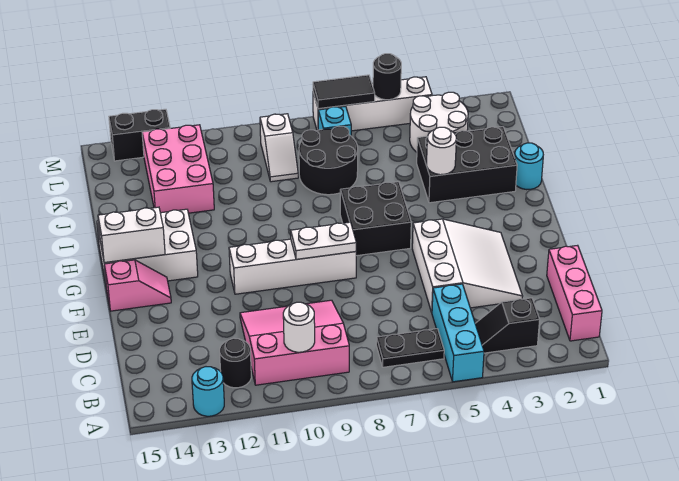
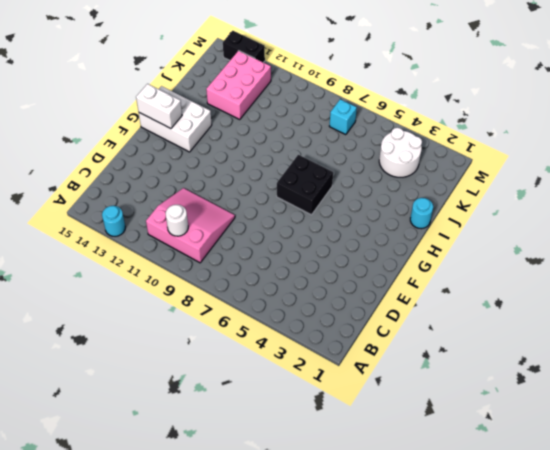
none -> cyan 1x3 brick [432,284,484,382]
none -> pink 1x3 brick [547,245,602,341]
none -> black 1x2 slope [475,298,540,353]

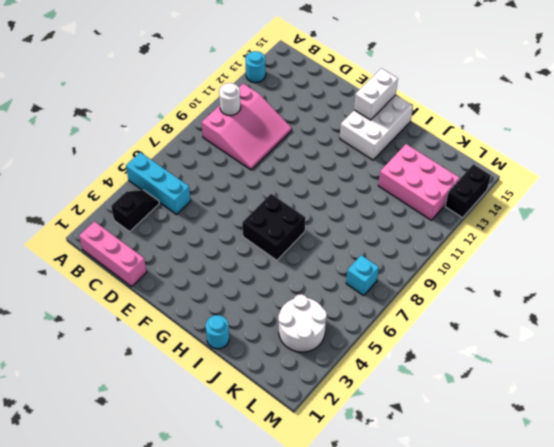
none -> black 1x2 plate [376,329,444,367]
none -> black 1x1 round brick [220,338,251,388]
none -> white 3x3 slope [412,219,523,312]

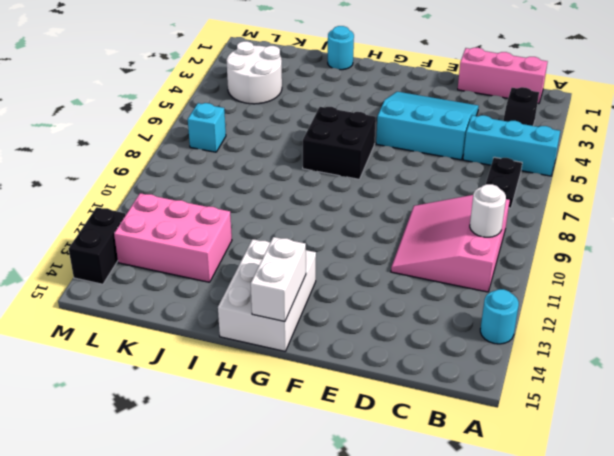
cyan 3x3 slope [376,92,479,160] -> white 3x3 slope [412,219,523,312]
none -> black 1x1 round brick [220,338,251,388]
none -> white 1x4 brick [229,239,356,294]
none -> pink 1x2 slope [104,260,171,311]

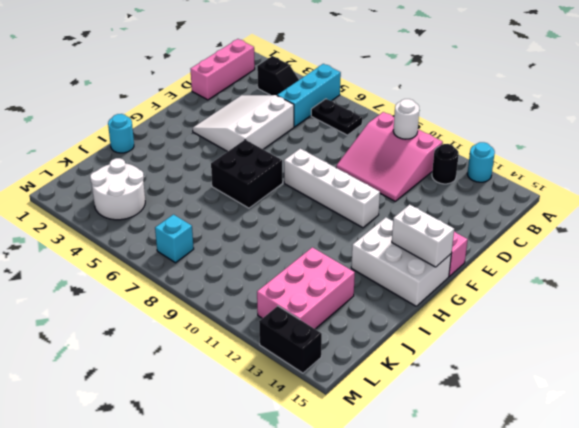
none -> black 2x3 brick [417,127,517,203]
none -> black 2x2 round brick [299,126,358,195]
none -> white 1x2 slope [260,114,298,182]

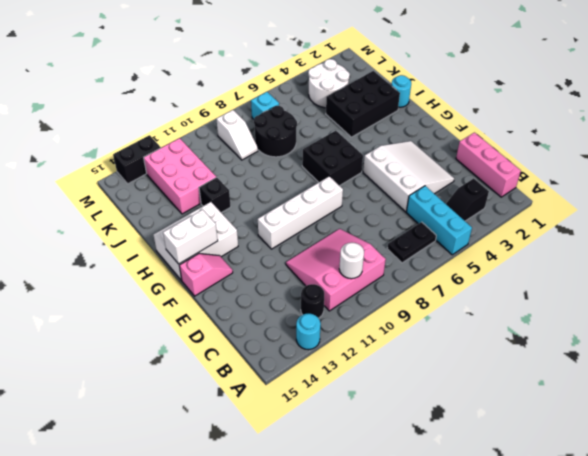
black 1x1 brick [199,177,231,213] -> none
none -> white 1x4 brick [313,77,432,131]
none -> white 1x2 plate [291,222,356,259]
none -> white 1x1 round brick [427,127,456,175]

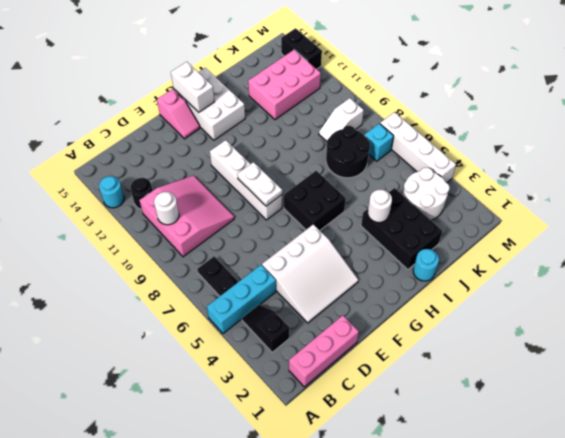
none -> black 1x1 round brick [373,54,401,100]
none -> black 1x2 tile [313,75,375,109]

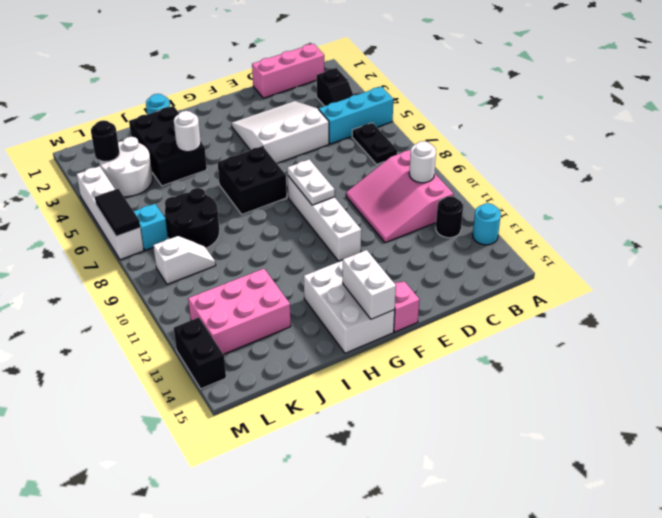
black 1x1 round brick [91,120,120,162] -> black 1x1 round brick moved to [373,54,401,100]

